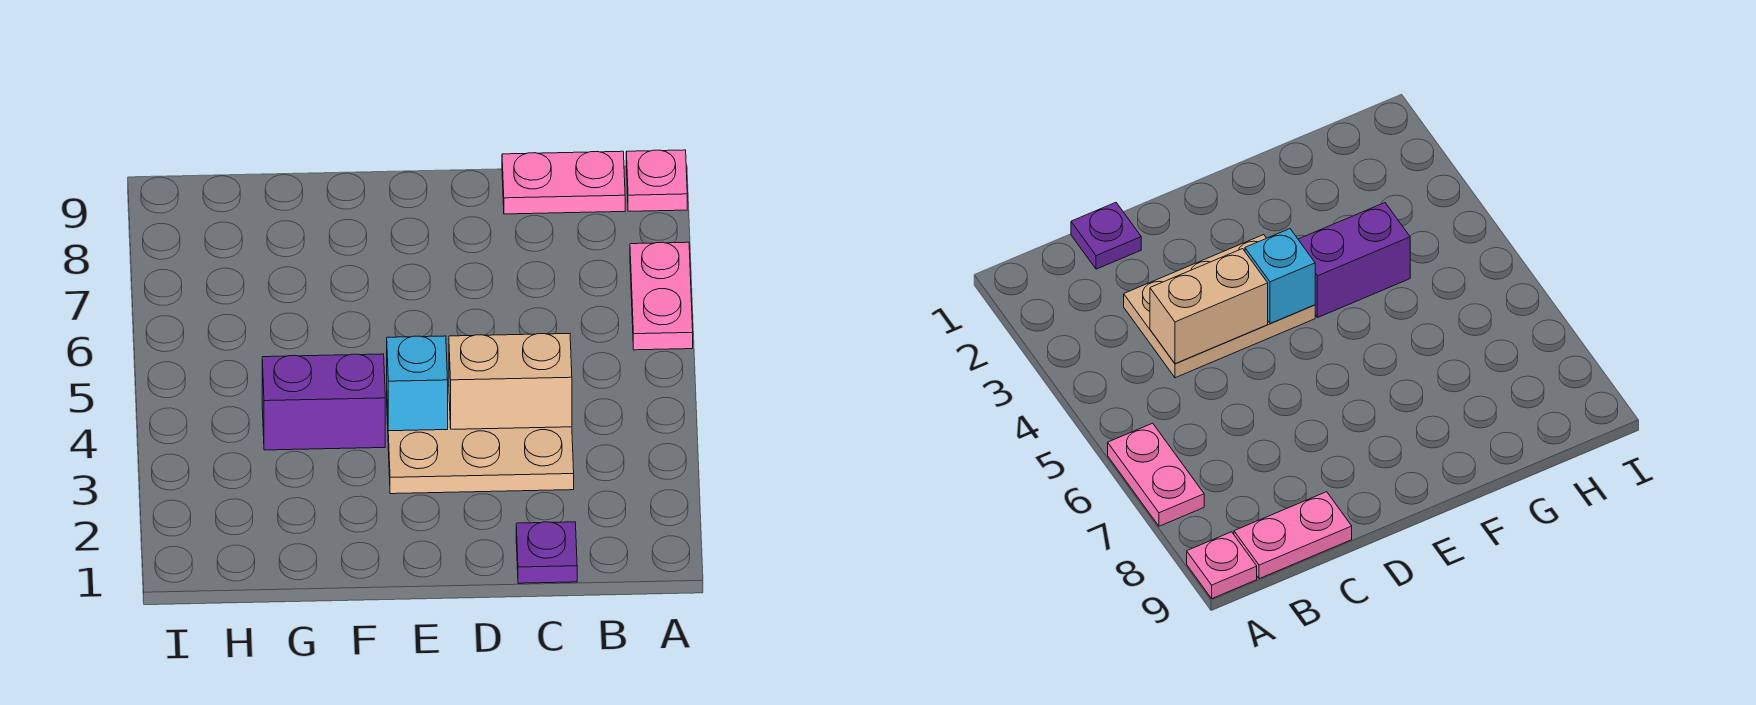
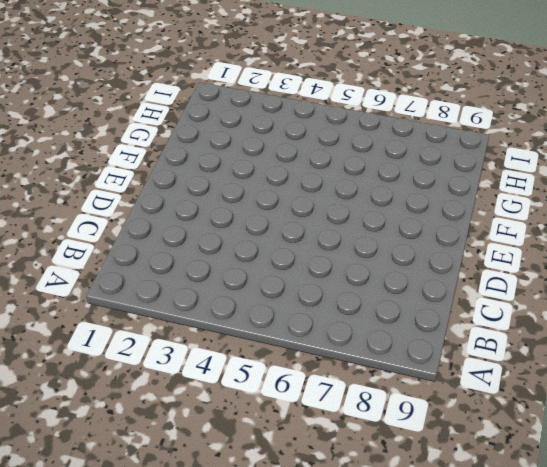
none -> pink 1x2 plate [630,242,693,350]
none -> pink 1x1 plate [626,150,687,211]

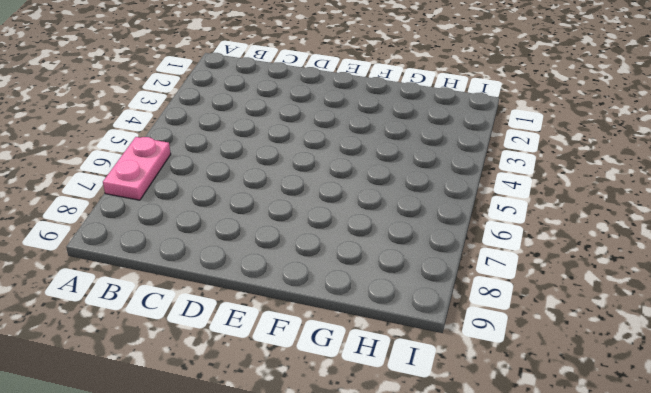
none -> pink 1x1 plate [626,150,687,211]
none -> pink 1x2 plate [502,151,625,214]

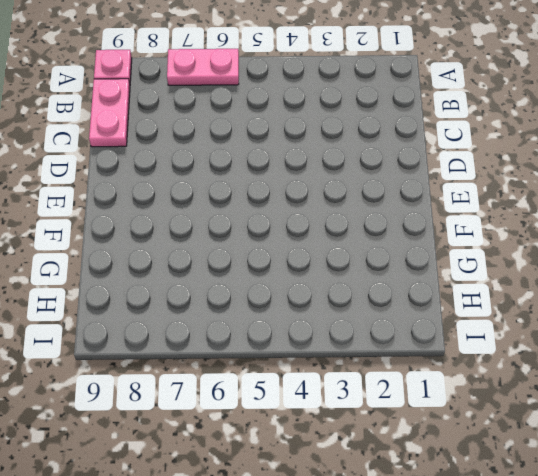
none -> purple 1x1 plate [516,522,577,583]
none -> tan 2x3 plate [387,386,574,494]

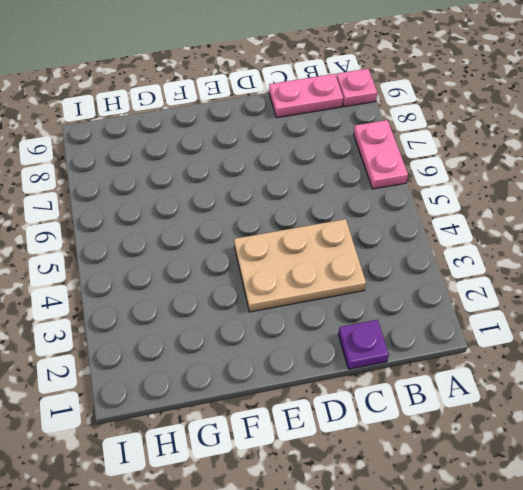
none -> purple 1x2 brick [262,354,385,450]
none -> tan 1x2 brick [449,334,572,429]

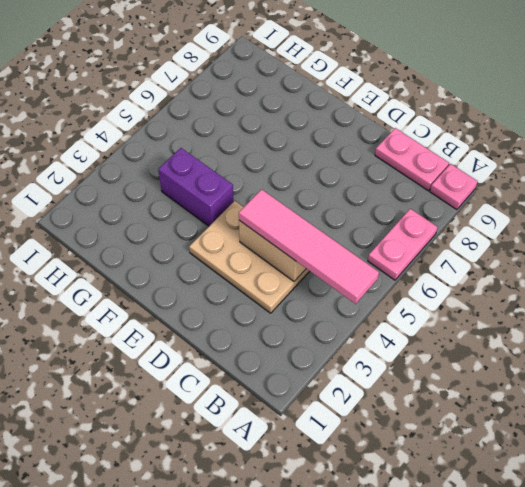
pink 1x4 tile [239,189,379,304] -> none
none -> purple 1x1 plate [516,522,577,583]
none -> cyan 1x1 brick [387,336,448,431]

